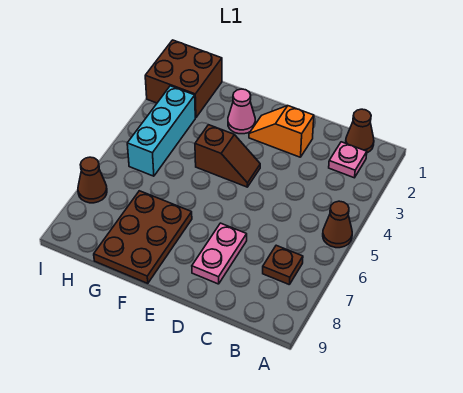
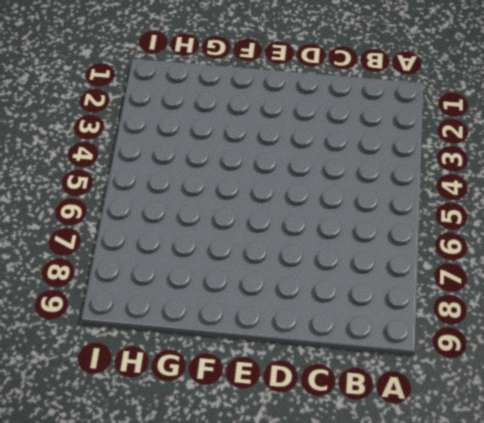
none -> brown 1x1 cone [323,201,352,248]
none -> brown 1x1 cone [346,109,374,153]
none -> pink 1x1 plate [329,142,367,178]

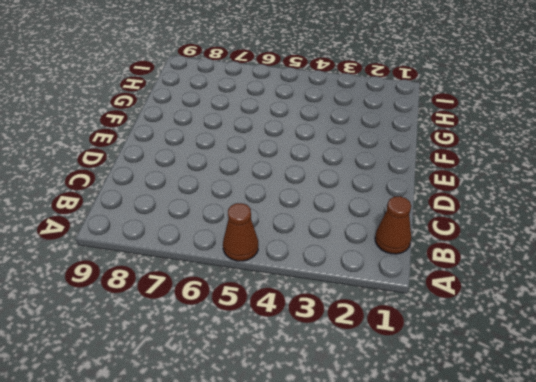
none -> pink 1x1 plate [329,142,367,178]
none -> brown 1x1 plate [263,245,303,285]
none -> orange 1x2 slope [249,106,314,157]

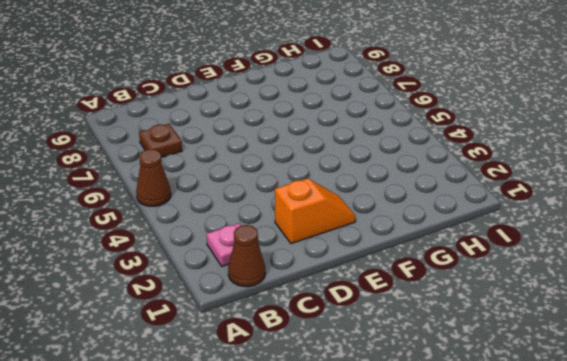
none -> pink 1x2 plate [192,223,247,284]
none -> brown 1x2 slope [195,125,260,187]
none -> pink 1x1 cone [228,89,255,134]

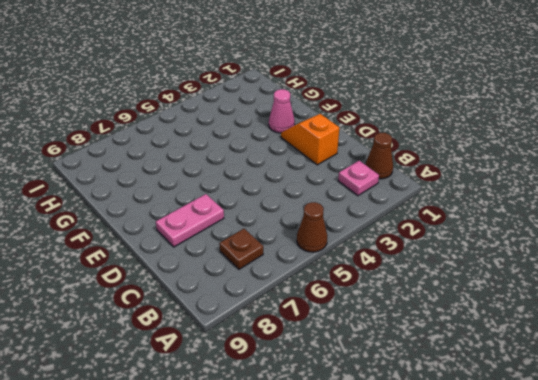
none -> brown 1x2 slope [195,125,260,187]
none -> brown 2x3 plate [94,191,192,283]
none -> brown 2x2 brick [145,40,222,118]

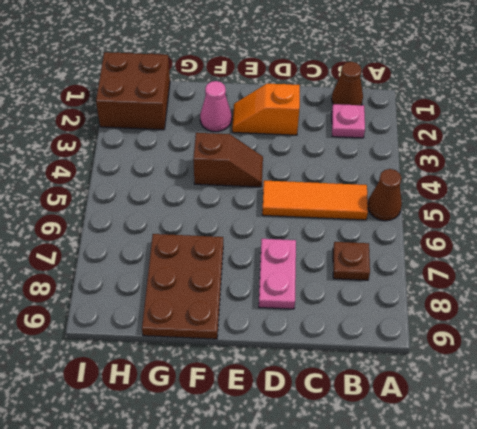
orange 1x3 tile [262,181,368,220] -> none
none -> cyan 1x3 brick [127,86,195,176]
none -> brown 1x1 cone [78,157,107,203]

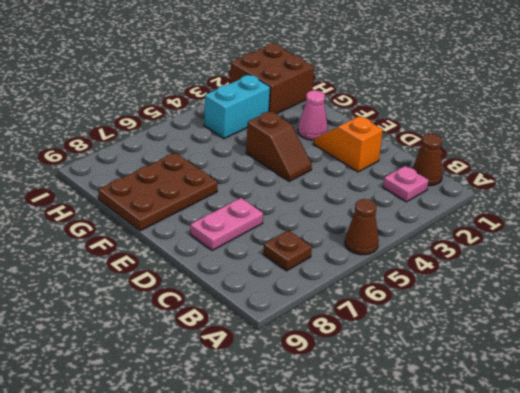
cyan 1x2 brick [204,75,270,139] -> cyan 1x3 brick [127,86,195,176]
none -> brown 1x1 cone [78,157,107,203]

